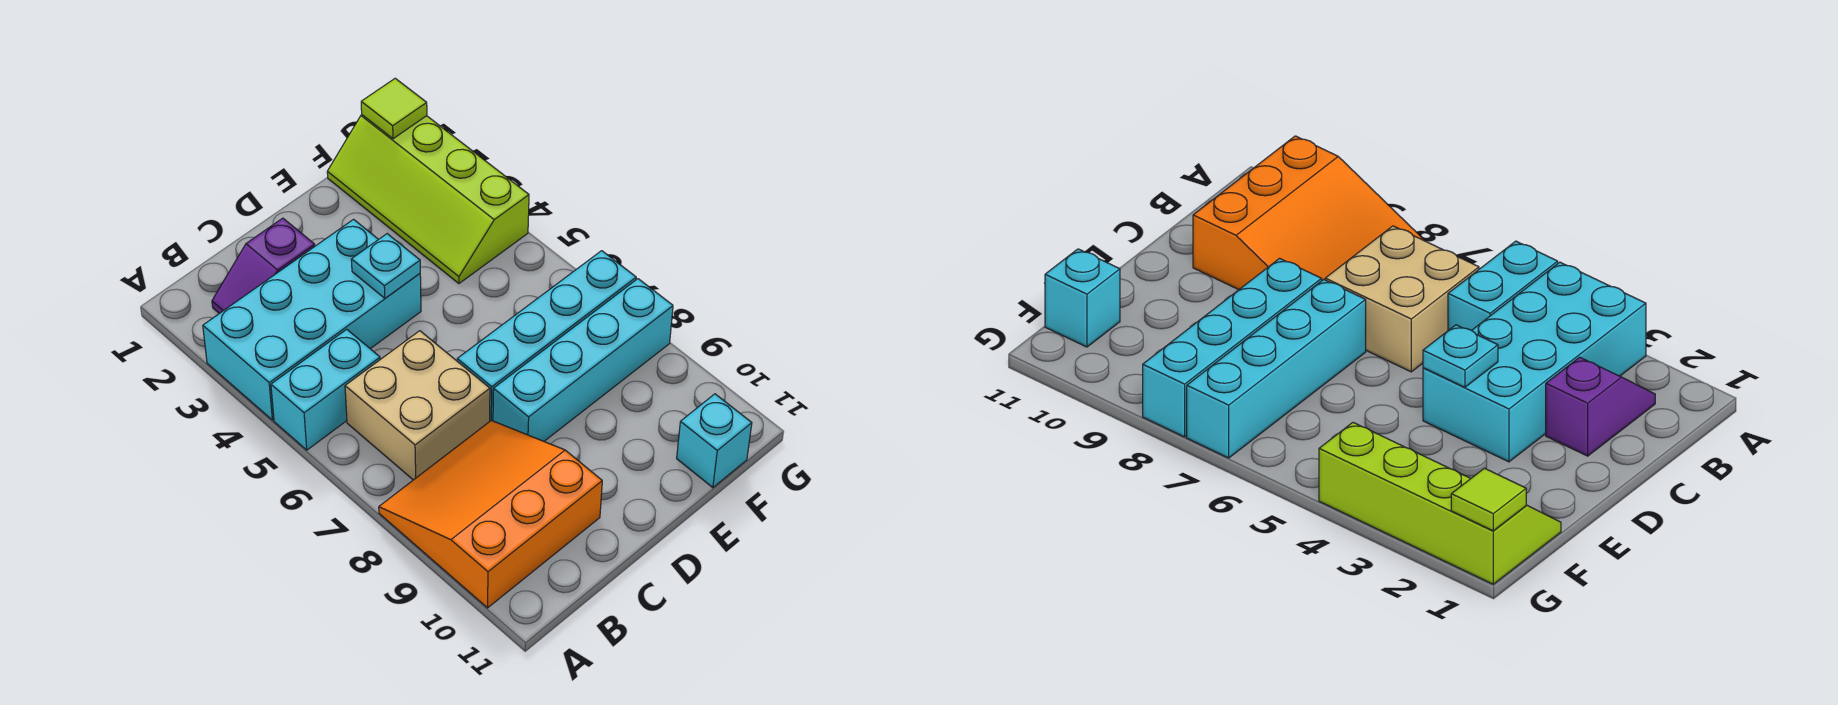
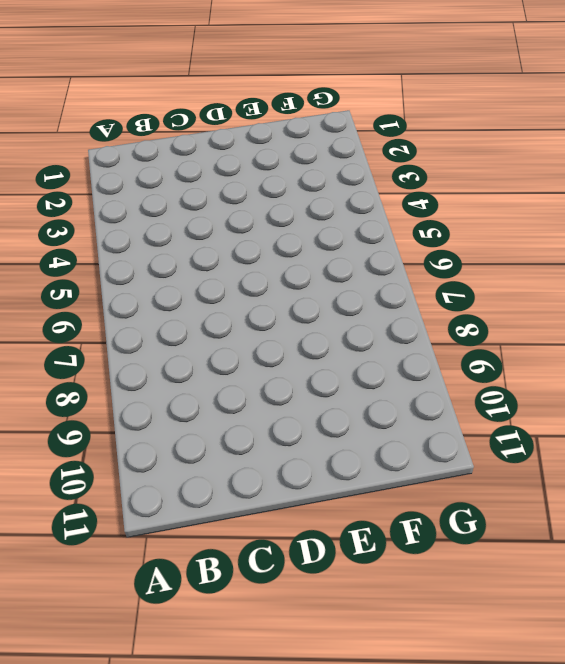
none -> cyan 2x4 brick [203,219,421,420]
none -> cyan 1x2 brick [271,329,380,450]

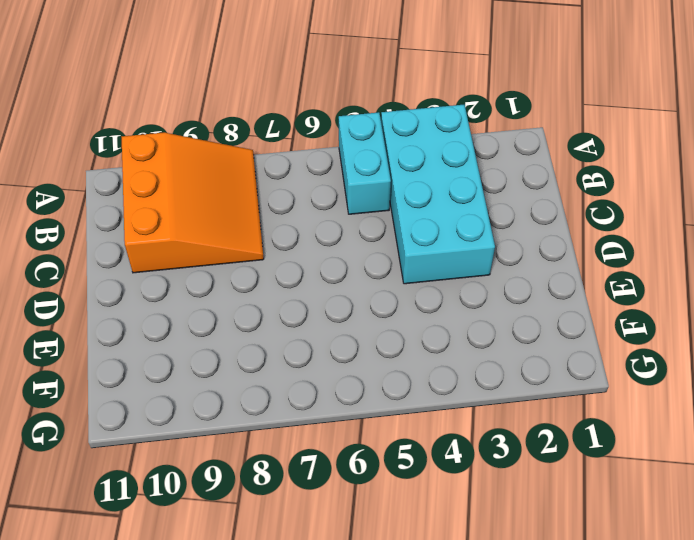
none -> purple 1x2 slope [212,218,315,314]
none -> tan 2x2 brick [345,331,490,480]

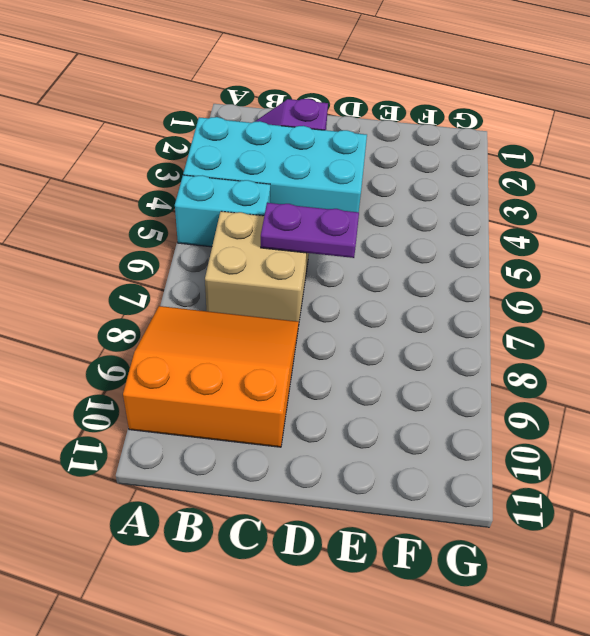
purple 1x2 plate [261,203,359,258] -> none
none -> cyan 1x4 brick [457,251,636,421]
none -> cyan 1x4 brick [493,279,673,441]

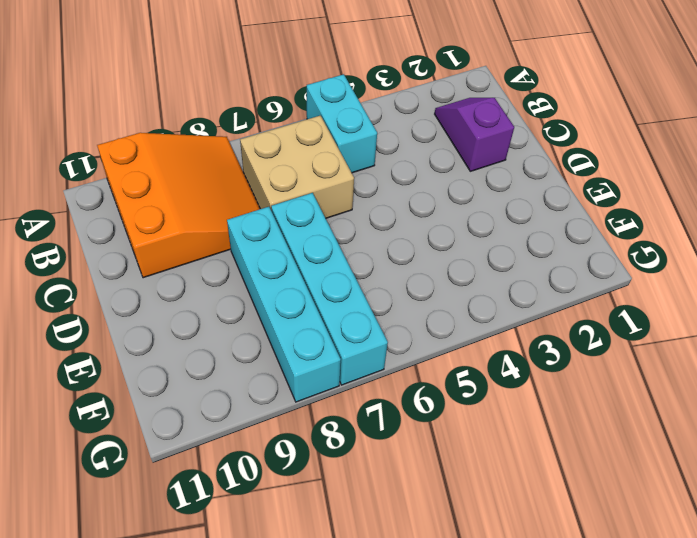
none -> cyan 2x4 brick [203,219,421,420]
none -> lime 2x4 slope [327,115,529,283]

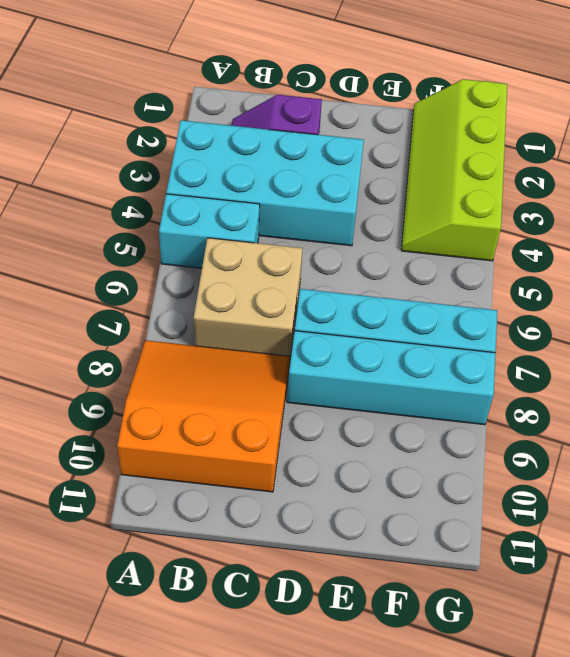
none -> cyan 1x1 brick [677,394,752,488]
none -> cyan 1x1 plate [351,234,420,298]

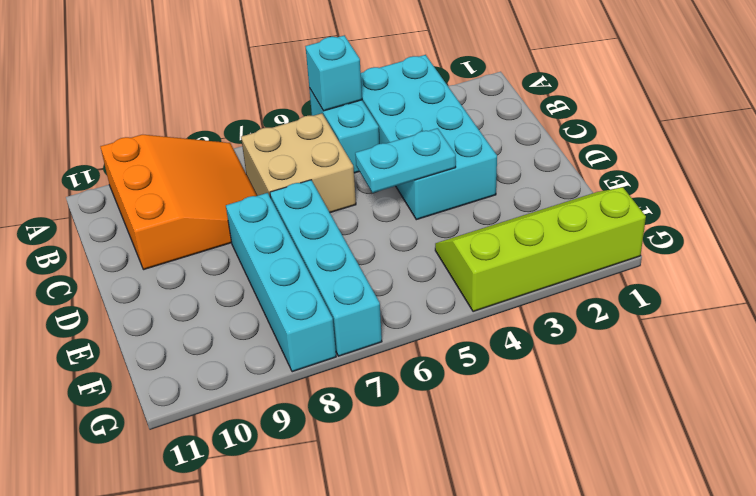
cyan 1x1 brick [305,35,362,111] -> cyan 1x1 brick moved to [677,394,752,488]
cyan 1x2 plate [355,128,456,193] -> cyan 1x1 plate [351,234,420,298]
none -> purple 1x2 slope [212,218,315,314]
none -> lime 1x1 tile [361,78,427,139]

